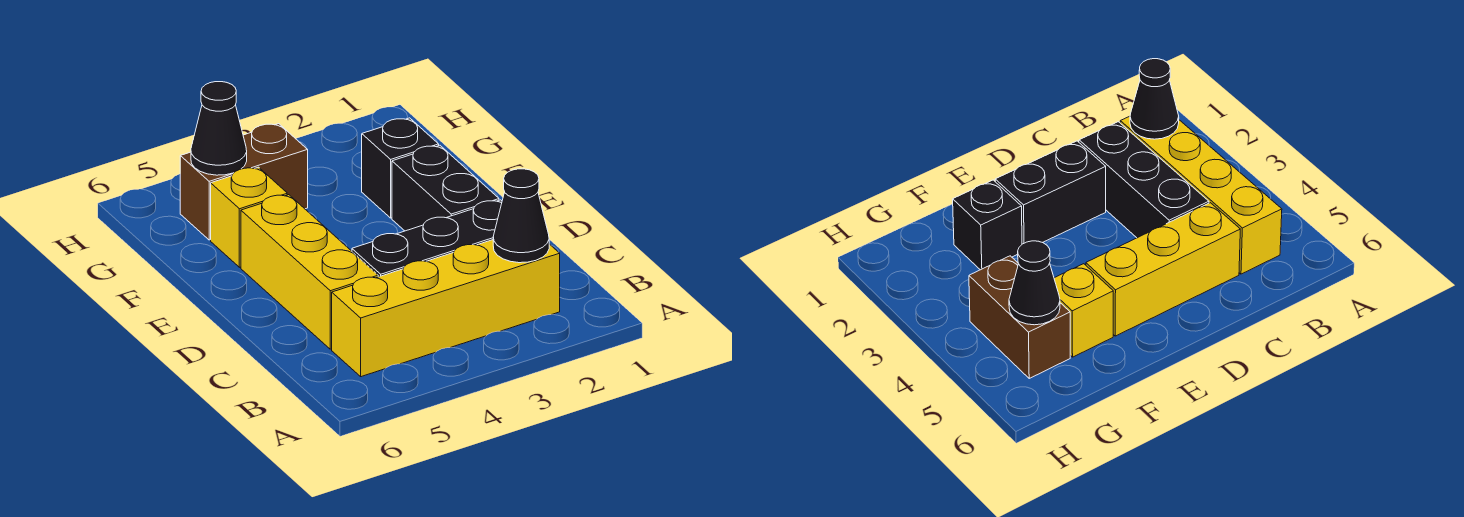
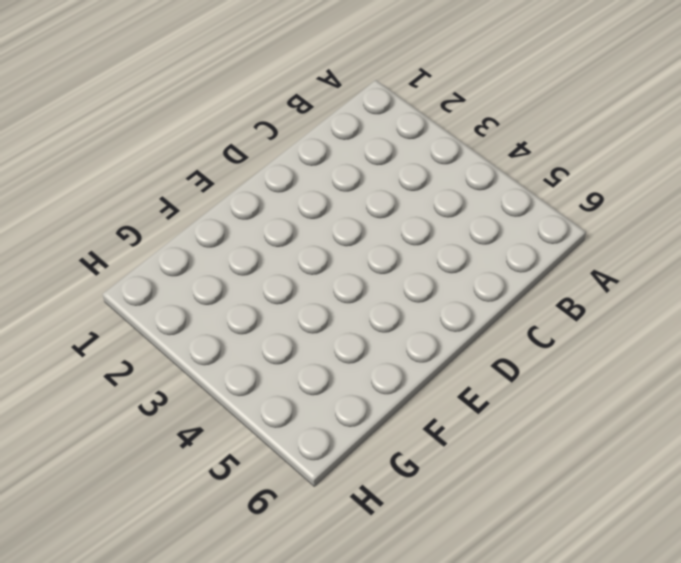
none -> yellow 1x4 brick [332,240,560,377]
none -> black 1x3 brick [352,200,502,277]

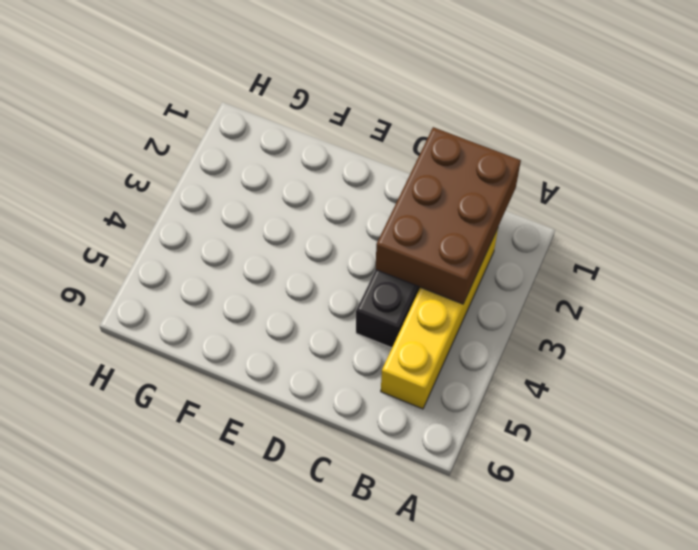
brown 2x3 brick [376,127,521,304] -> black 1x1 cone [493,169,549,263]
none -> yellow 1x3 brick [241,195,378,349]
none -> black 1x2 brick [392,145,499,231]

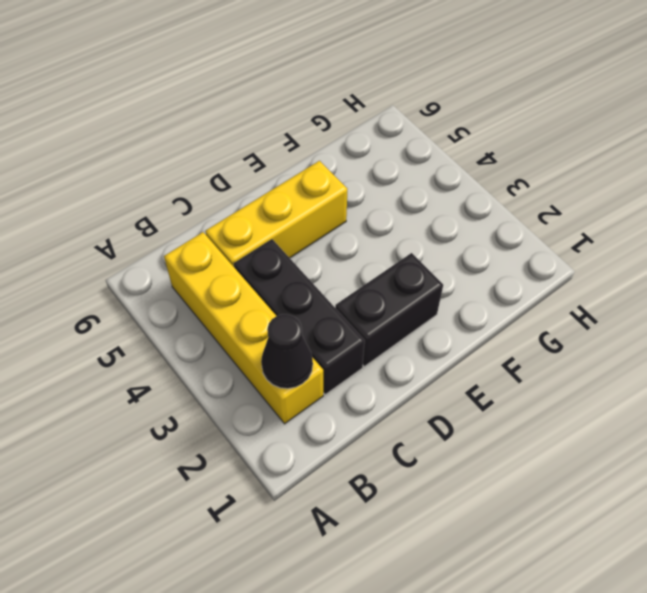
none -> black 1x1 brick [362,118,439,218]
none -> yellow 1x1 brick [211,167,287,267]

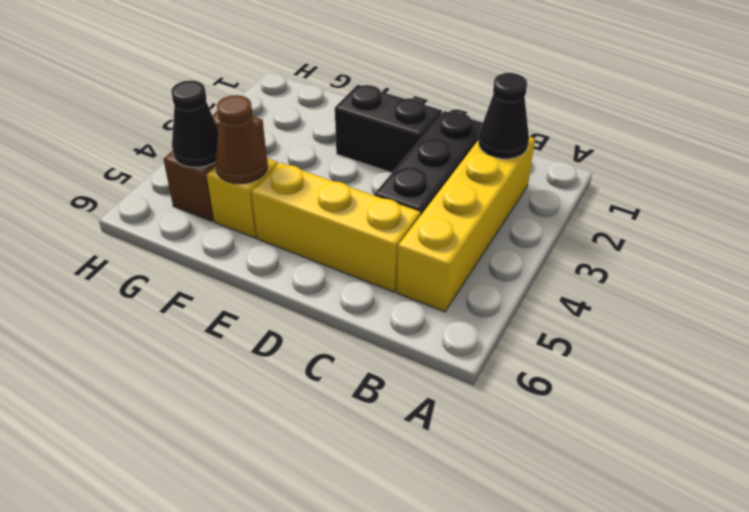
brown 1x1 cone [215,95,268,184] -> none
none -> black 1x1 brick [362,118,439,218]

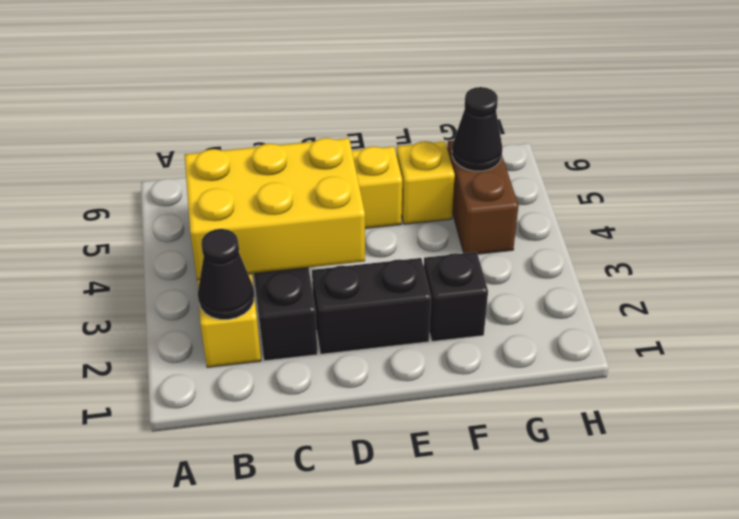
yellow 2x3 brick [185,138,365,280] -> none

